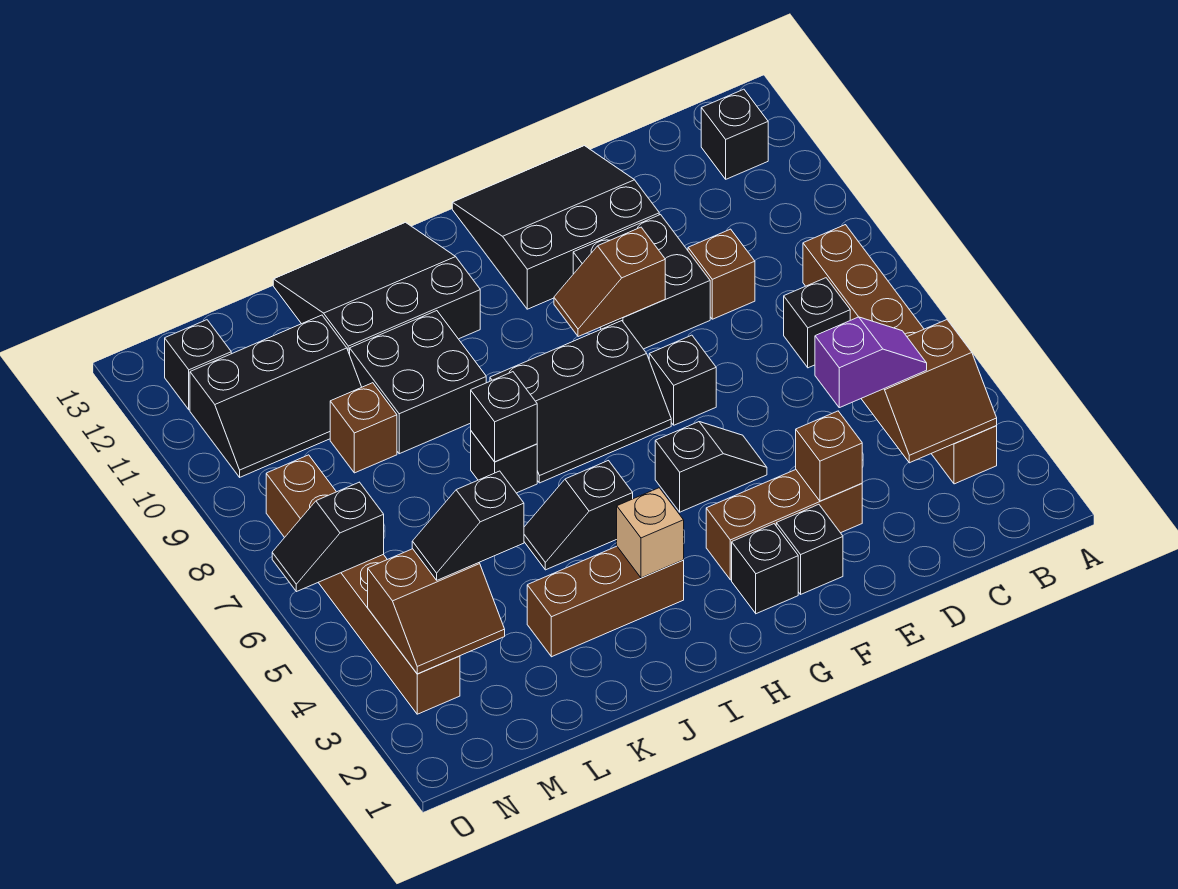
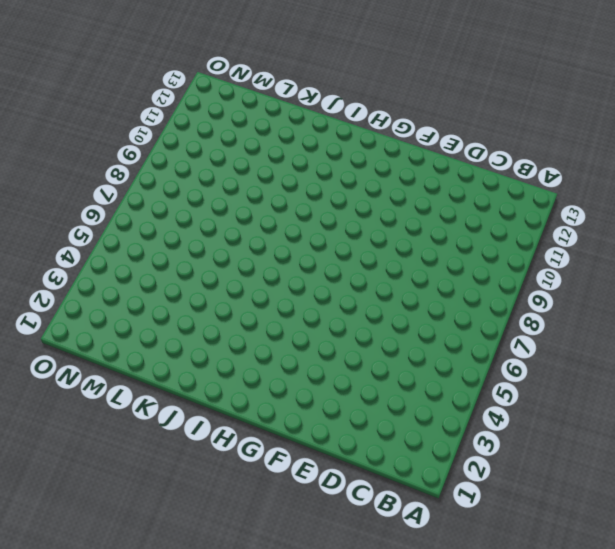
none -> brown 1x6 brick [803,225,997,484]
none -> black 1x1 brick [701,89,768,179]
none -> black 1x1 brick [784,278,850,368]
none -> brown 1x1 brick [688,229,755,319]

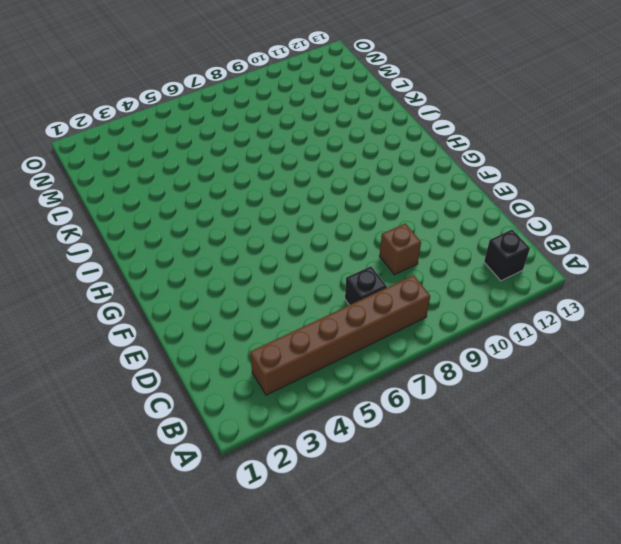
none -> brown 1x3 brick [706,470,862,580]
none -> black 2x2 brick [573,215,710,349]
none -> black 3x3 slope [452,146,659,309]
none -> black 1x1 brick [776,504,843,594]

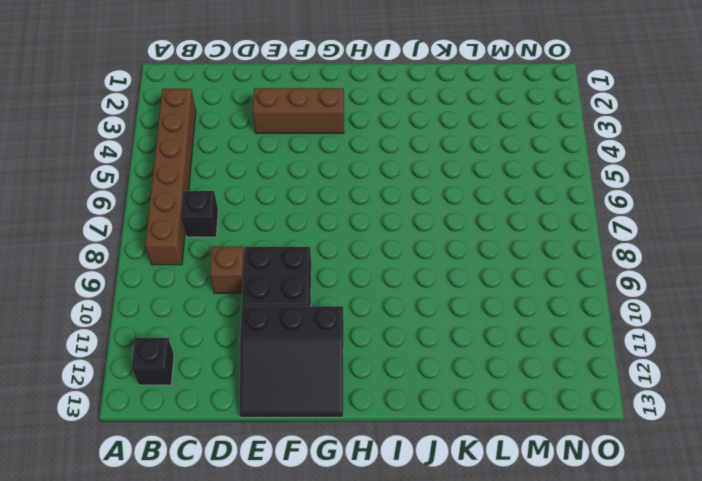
none -> black 1x1 brick [776,504,843,594]
none -> black 1x2 slope [655,422,767,512]
none -> black 1x1 brick [649,335,716,425]
none -> black 1x1 brick [732,524,798,614]

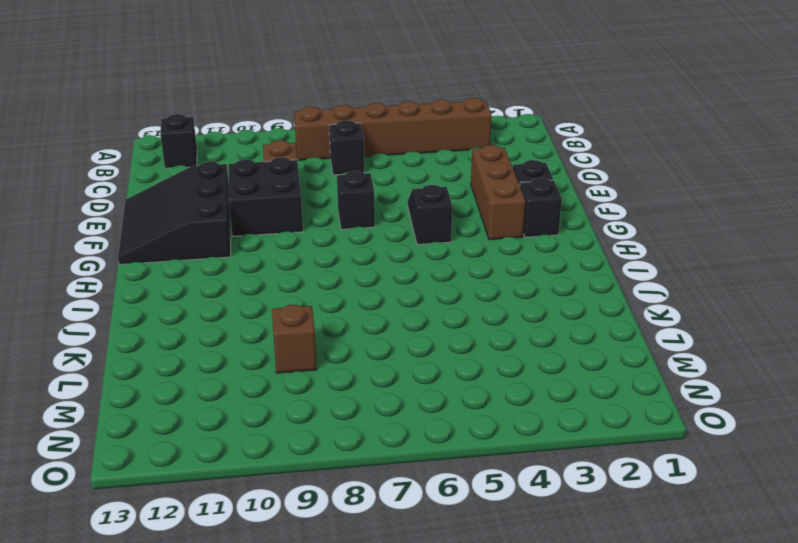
none -> black 2x3 slope [490,321,671,483]
none -> brown 1x3 brick [527,546,684,657]
none -> black 1x2 slope [524,461,633,570]
none -> black 3x3 slope [273,222,480,355]

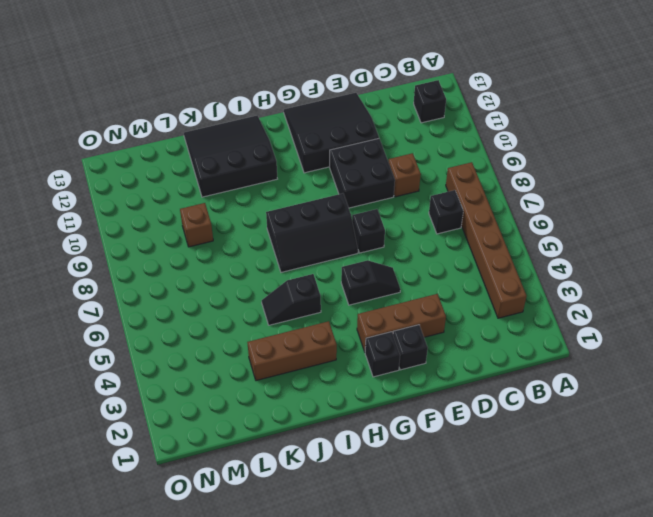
none -> black 1x1 brick [471,431,537,493]
none -> black 2x2 brick [350,311,486,454]
none -> black 2x3 slope [190,315,362,477]
none -> brown 1x6 brick [266,455,460,714]

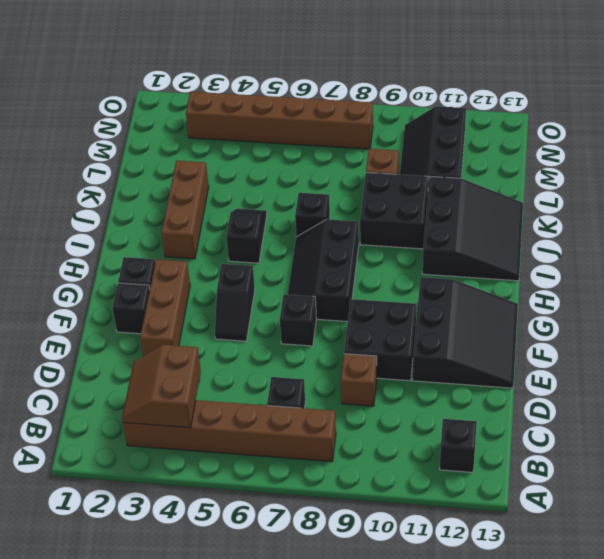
none -> black 1x1 brick [165,320,231,410]
none -> brown 1x1 brick [796,411,862,501]
none -> brown 1x2 slope [554,227,665,337]
none -> tan 1x1 brick [617,488,684,578]

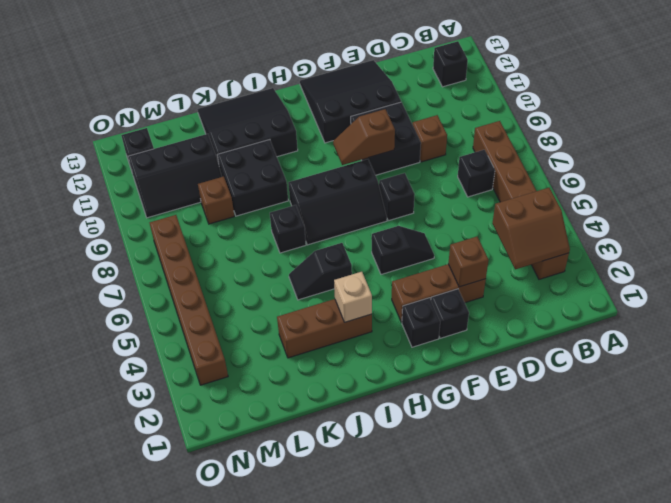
none -> black 1x1 brick [471,372,537,462]
none -> brown 2x2 slope [368,549,505,674]
none -> black 1x2 slope [272,482,384,592]
none -> purple 1x2 slope [815,317,927,408]

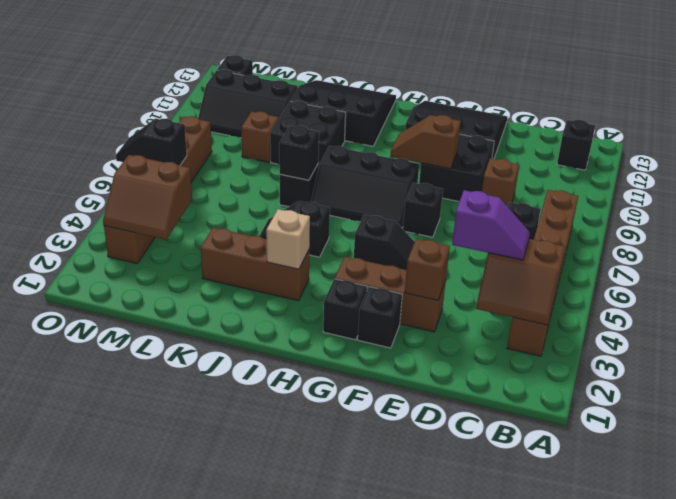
none -> black 1x2 slope [412,471,524,580]

